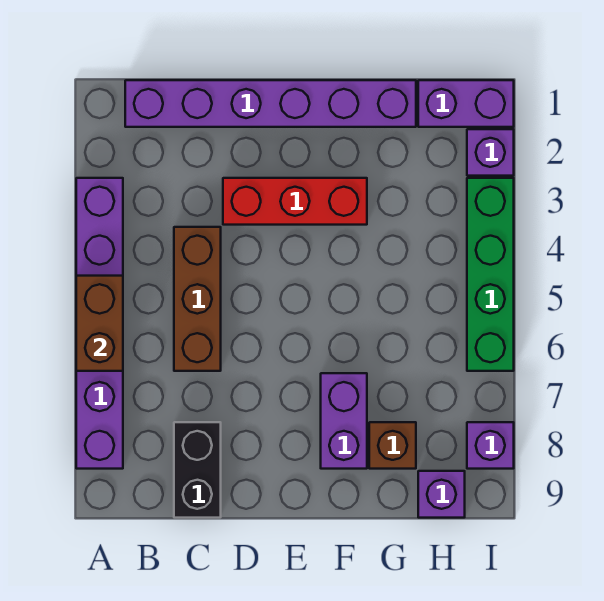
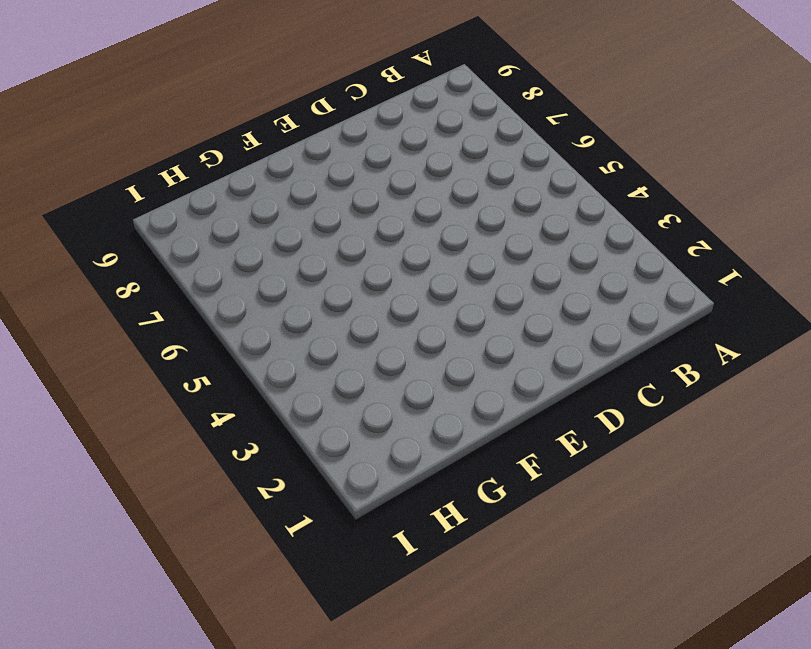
none -> purple 1x6 brick [76,178,123,469]
none -> purple 1x6 brick [125,80,416,127]
none -> brown 1x3 brick [174,227,221,371]

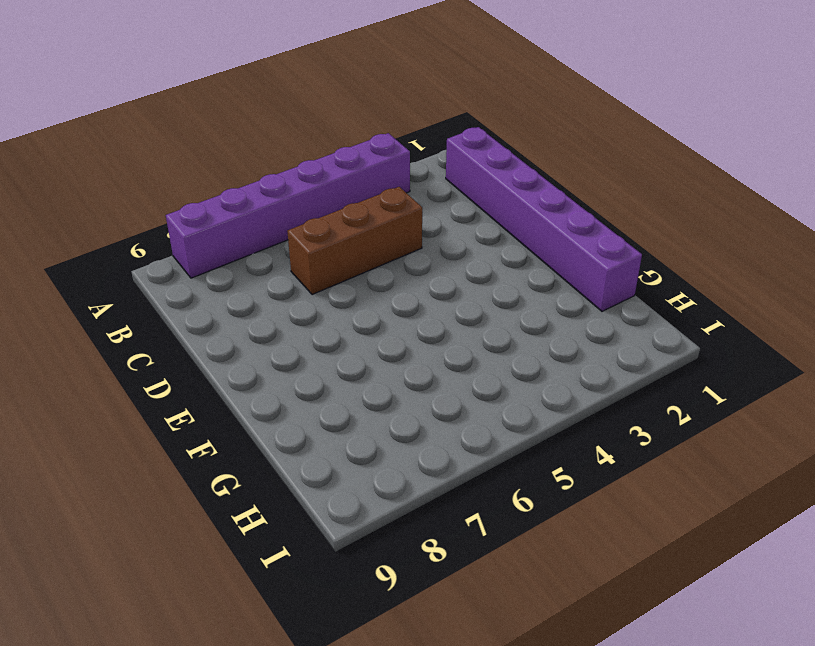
none -> black 1x2 brick [174,422,221,518]
none -> red 1x3 brick [223,178,367,225]
none -> purple 1x2 brick [321,373,367,469]

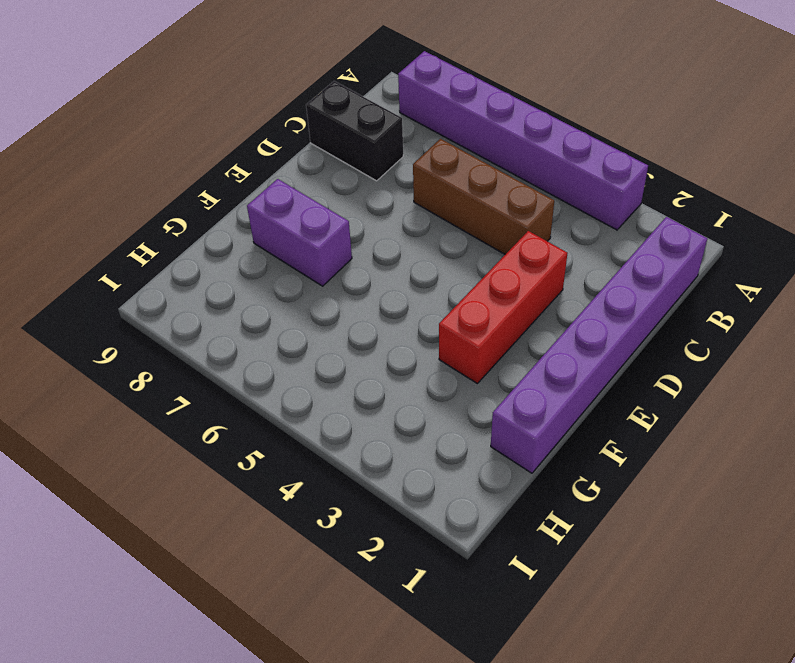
none -> brown 1x1 brick [369,422,416,469]
none -> purple 1x2 brick [418,80,514,127]
none -> purple 1x1 brick [418,471,465,518]

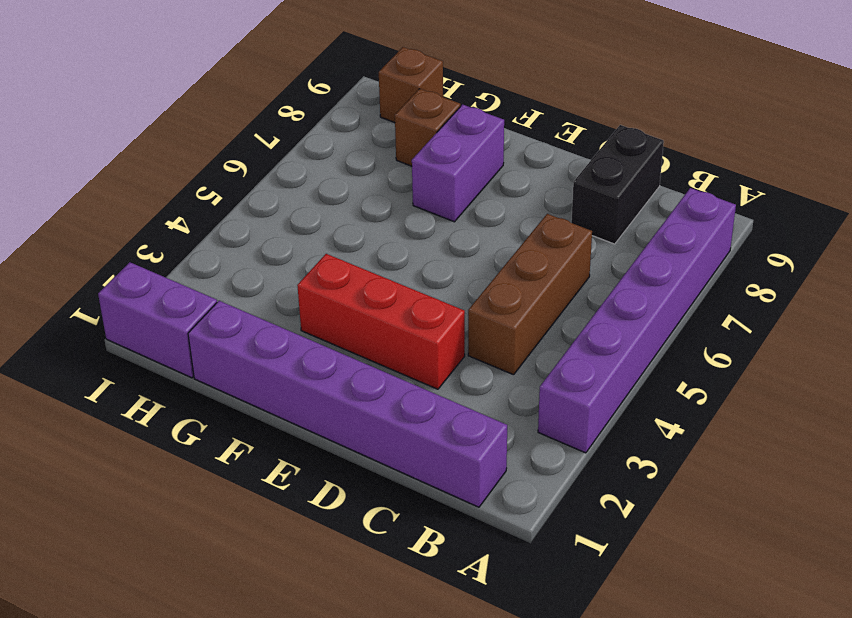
brown 1x1 brick [379,47,443,123] -> purple 1x1 brick [418,471,465,518]
none -> purple 1x1 brick [467,129,514,176]
none -> green 1x4 brick [467,178,514,371]
none -> purple 1x1 brick [467,422,514,469]

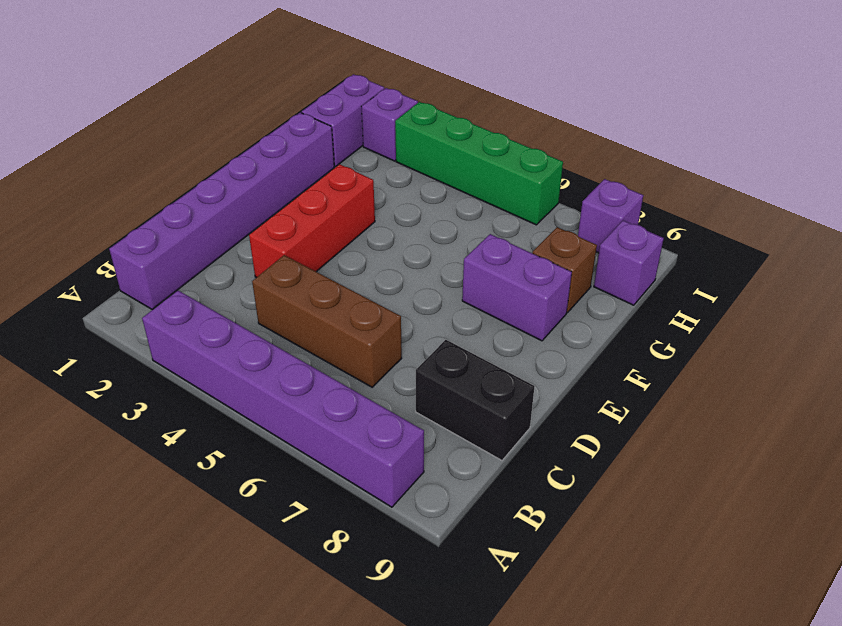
none -> brown 1x2 brick [76,276,123,371]

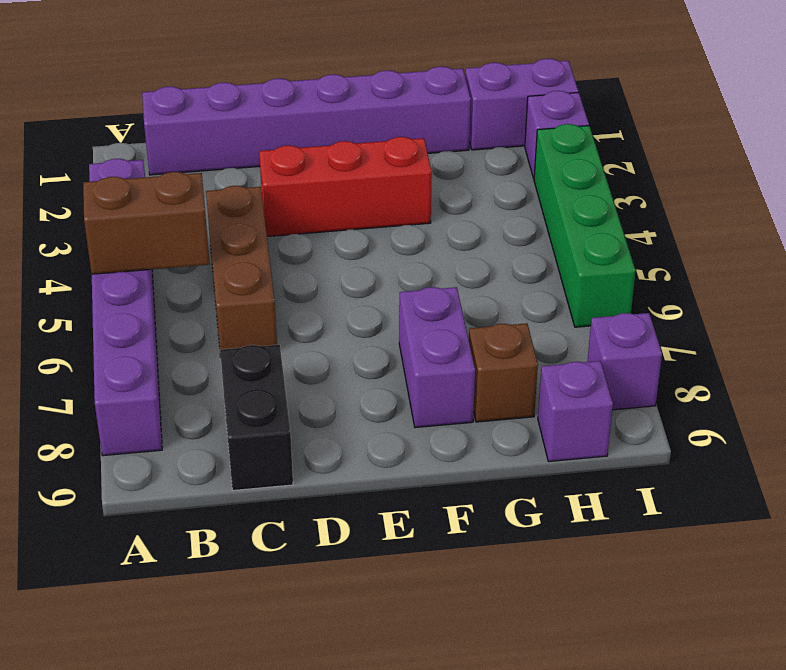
brown 1x2 brick [83,172,210,274] -> brown 1x2 brick turned to [76,276,123,371]

